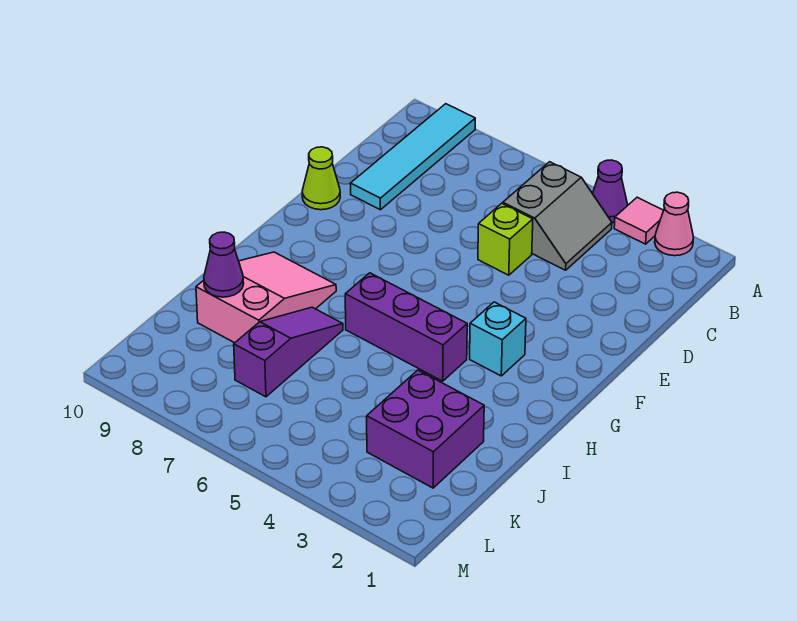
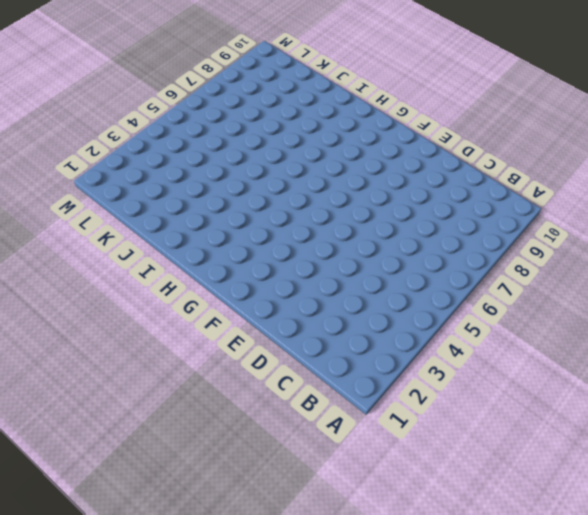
none -> pink 1x1 cone [655,192,694,256]
none -> pink 1x1 tile [614,197,664,244]
none -> purple 1x1 cone [593,160,628,223]

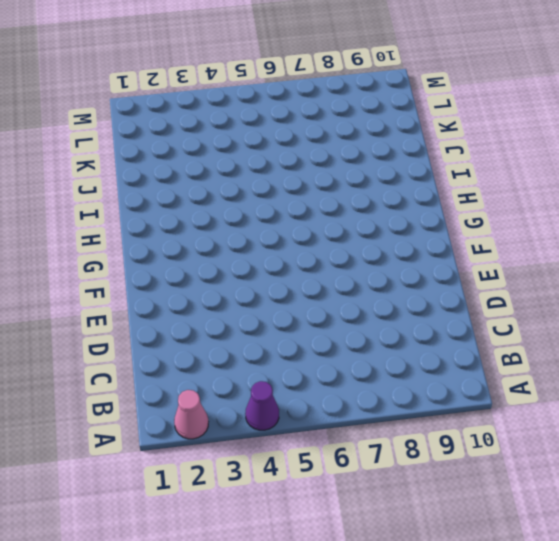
none -> pink 1x1 tile [614,197,664,244]
none -> cyan 1x4 tile [350,104,475,210]
none -> grey 2x2 slope [503,162,612,270]

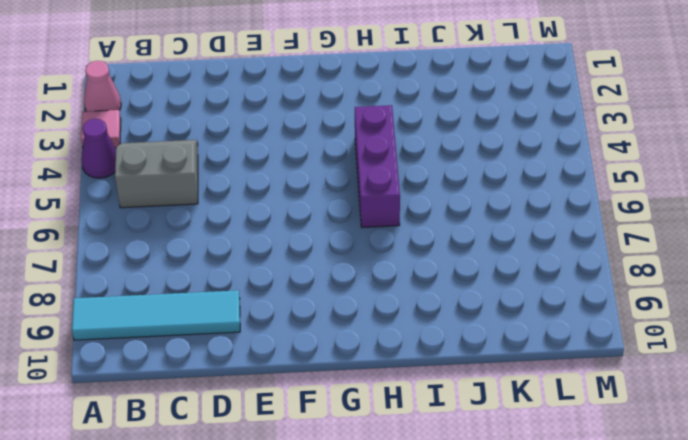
none -> lime 1x1 brick [478,203,533,275]
none -> lime 1x1 cone [302,147,340,210]
none -> cyan 1x1 brick [470,302,526,376]

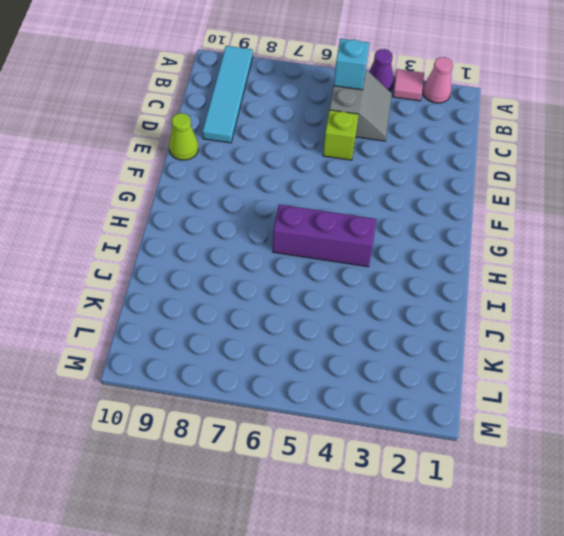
cyan 1x1 brick [334,39,369,90] -> cyan 1x1 brick moved to [470,302,526,376]
none -> pink 2x3 slope [196,252,336,343]
none -> purple 1x3 slope [234,307,343,397]
none -> purple 2x2 brick [367,370,484,488]

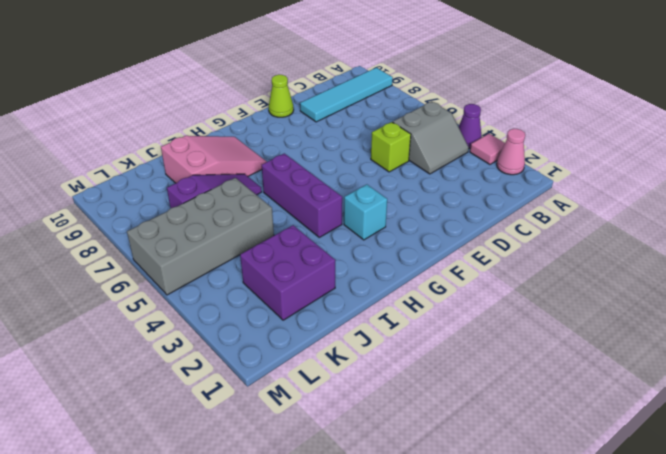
grey 2x4 brick [127,178,274,295] -> none
none -> purple 1x1 cone [204,232,244,297]

